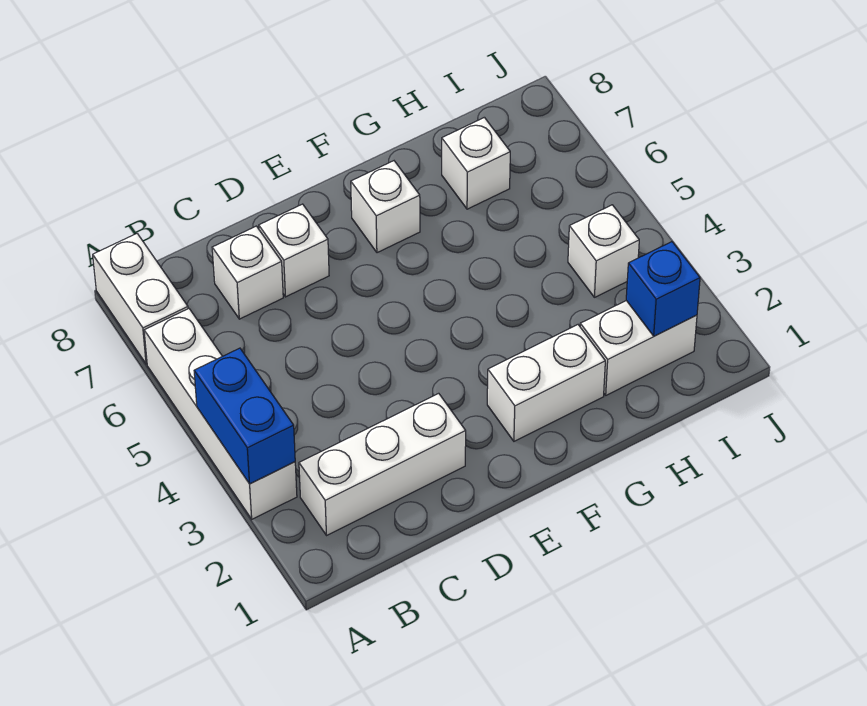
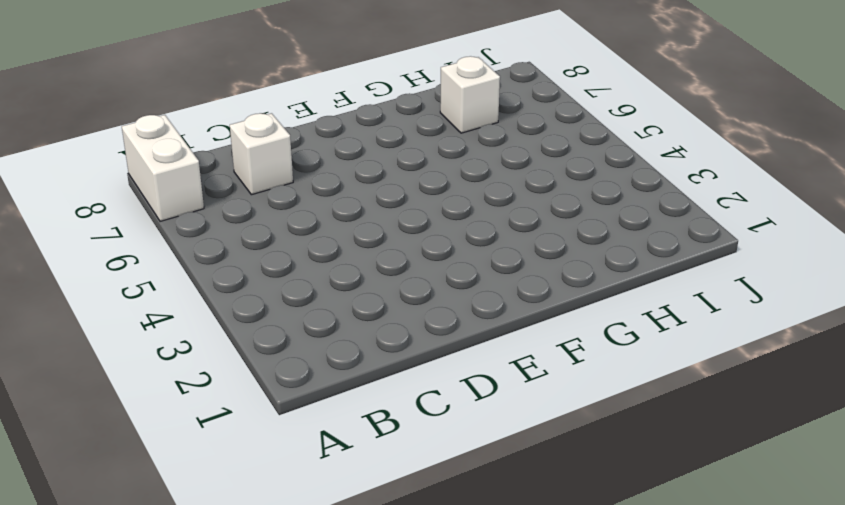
none -> white 1x4 brick [144,309,297,519]
none -> white 1x3 brick [299,393,466,535]
none -> white 1x1 brick [259,204,329,297]

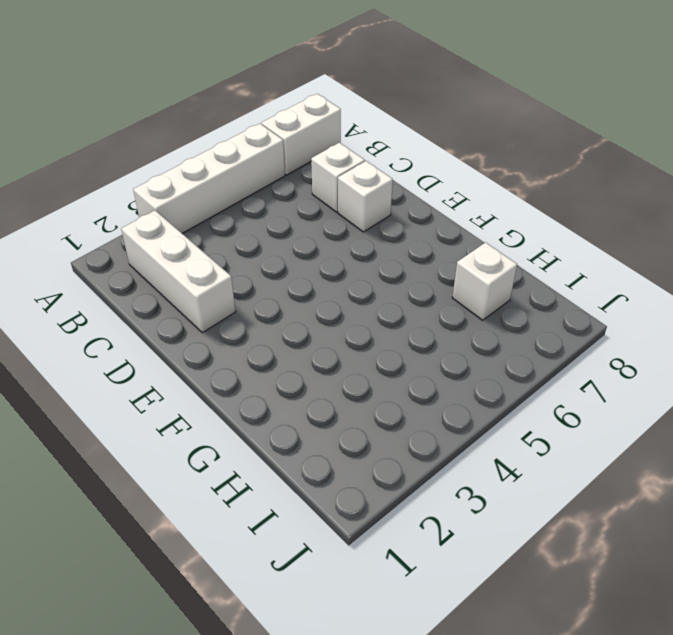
none -> white 1x2 brick [487,325,605,441]
none -> white 1x1 brick [351,161,420,253]
none -> white 1x2 brick [580,301,697,395]

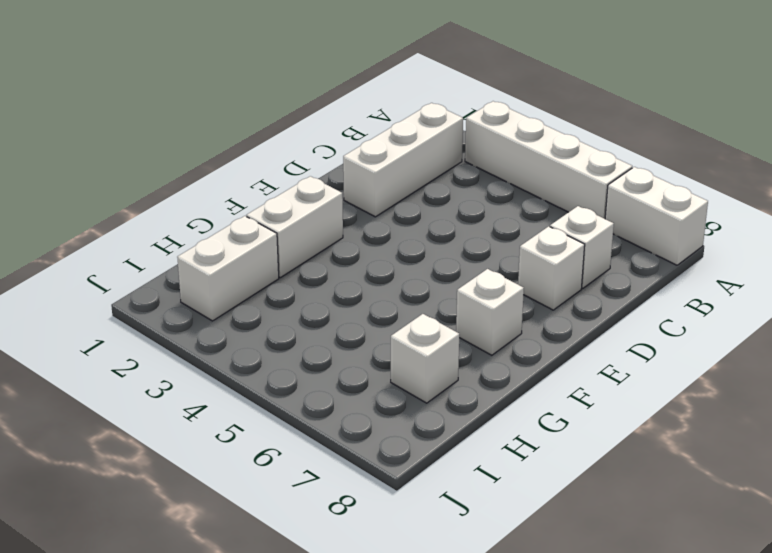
none -> white 1x1 brick [568,205,639,297]
none -> blue 1x2 brick [194,348,295,484]
none -> blue 1x1 brick [626,242,700,336]

